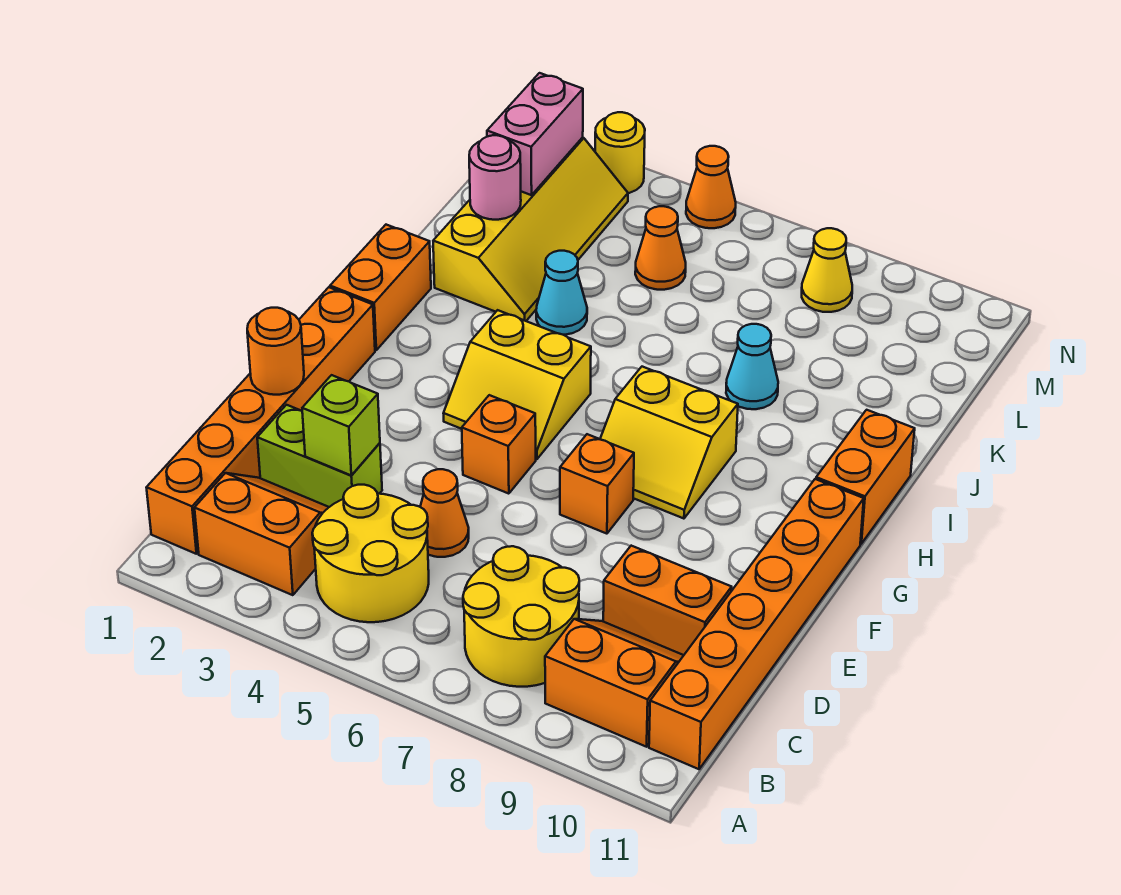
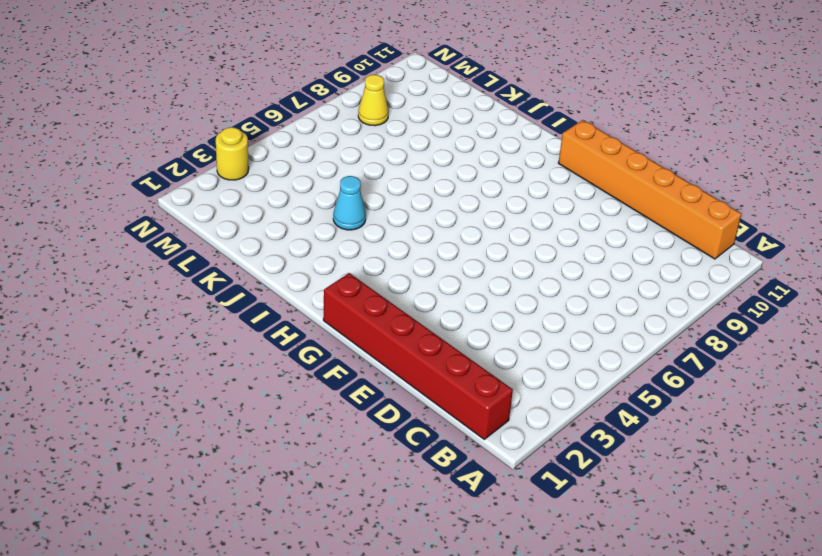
red 1x6 brick [323,273,513,439] -> orange 1x6 brick [146,287,375,554]
none -> orange 2x2 slope [195,473,329,595]
none -> yellow 2x2 round brick [312,485,429,622]
none -> yellow 2x2 round brick [463,546,579,687]

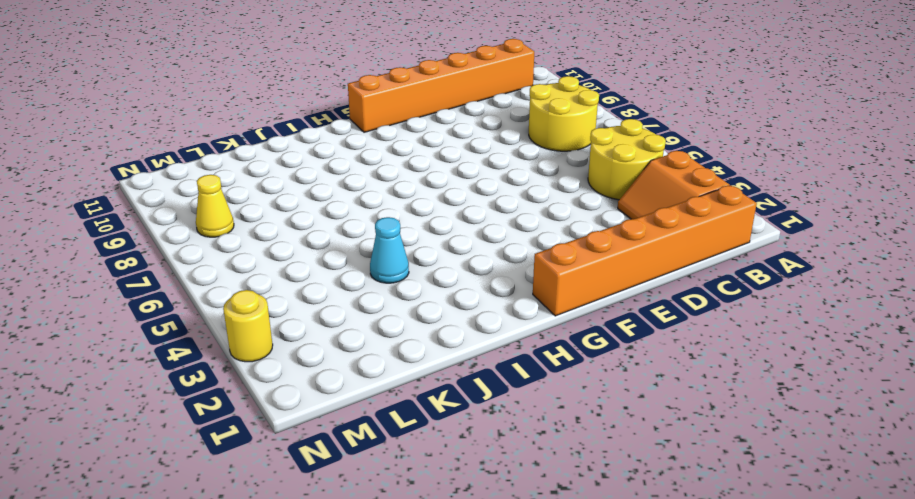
none -> orange 2x2 slope [545,619,684,747]
none -> lime 1x2 brick [257,405,382,507]
none -> orange 1x1 cone [420,469,469,557]

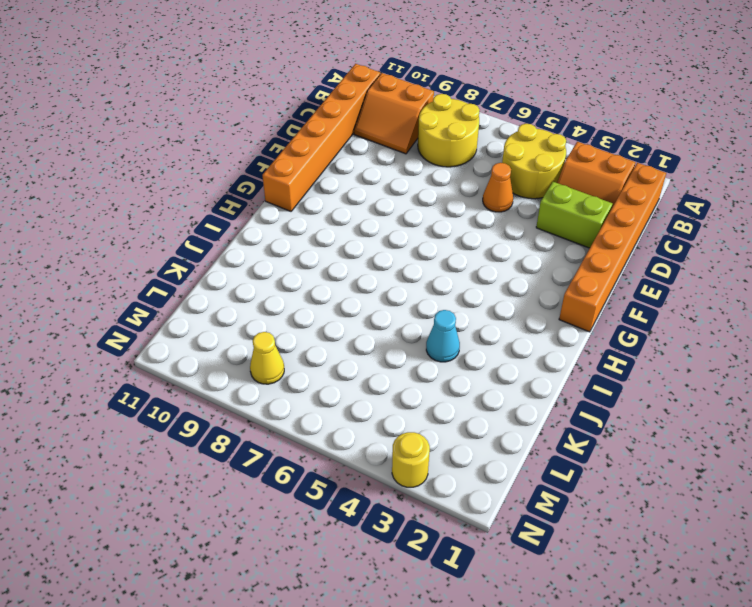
none -> orange 1x2 brick [603,546,732,655]
none -> orange 1x1 brick [462,395,536,494]
none -> orange 1x1 brick [560,434,634,534]

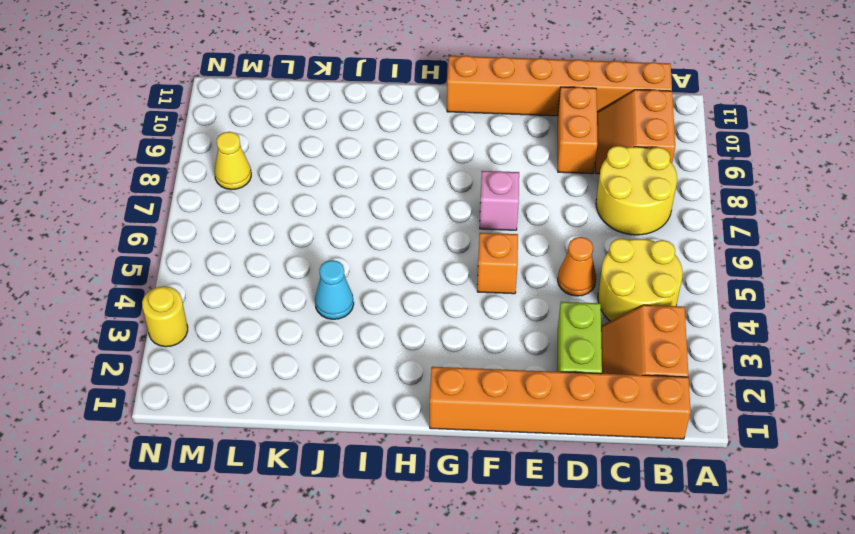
pink 1x1 brick [480,171,519,230] -> orange 1x1 brick [560,434,634,534]
none -> yellow 2x2 slope [443,310,591,459]
none -> yellow 2x2 slope [600,367,738,519]
none -> orange 1x2 brick [330,225,431,350]

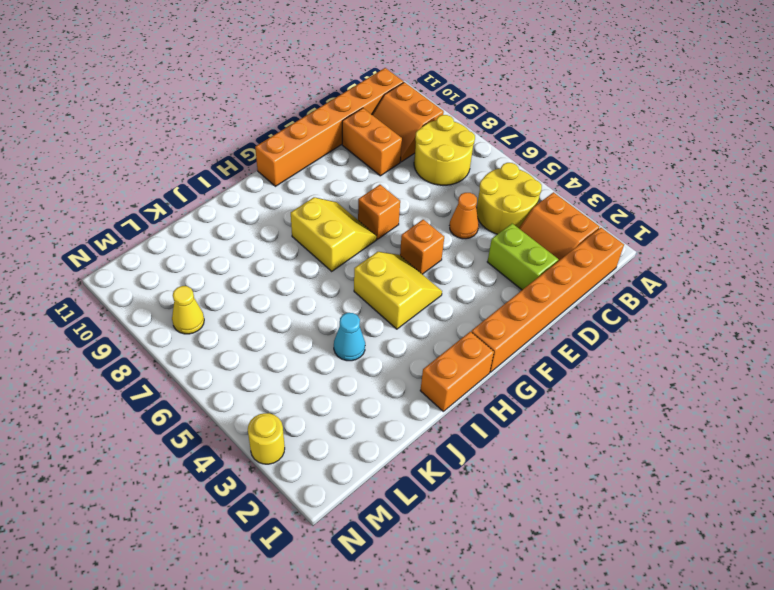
none -> orange 1x2 brick [816,410,915,544]
none -> yellow 2x4 slope [433,137,628,321]
none -> cyan 1x1 cone [726,324,778,409]

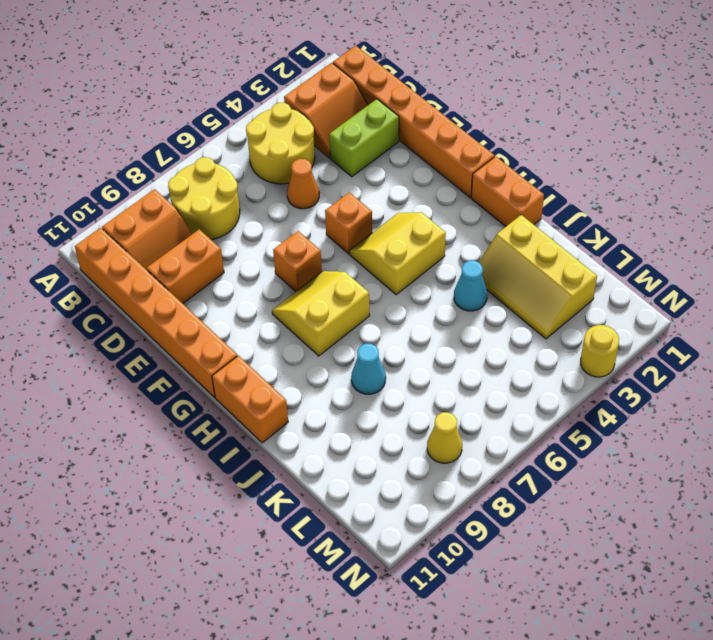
yellow 2x3 slope [479,215,597,339] -> yellow 2x4 slope [433,137,628,321]
none -> orange 1x1 cone [635,206,686,290]
none -> orange 1x1 cone [686,146,736,228]
none -> lime 1x1 brick [302,375,380,475]

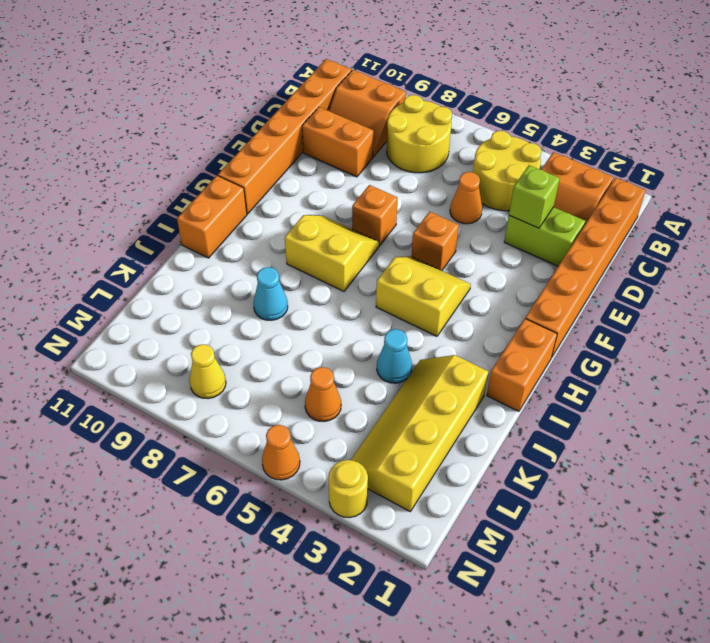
none -> orange 1x1 round brick [247,308,304,395]
none -> pink 1x1 round brick [469,135,521,220]
none -> pink 1x2 brick [487,73,583,195]

